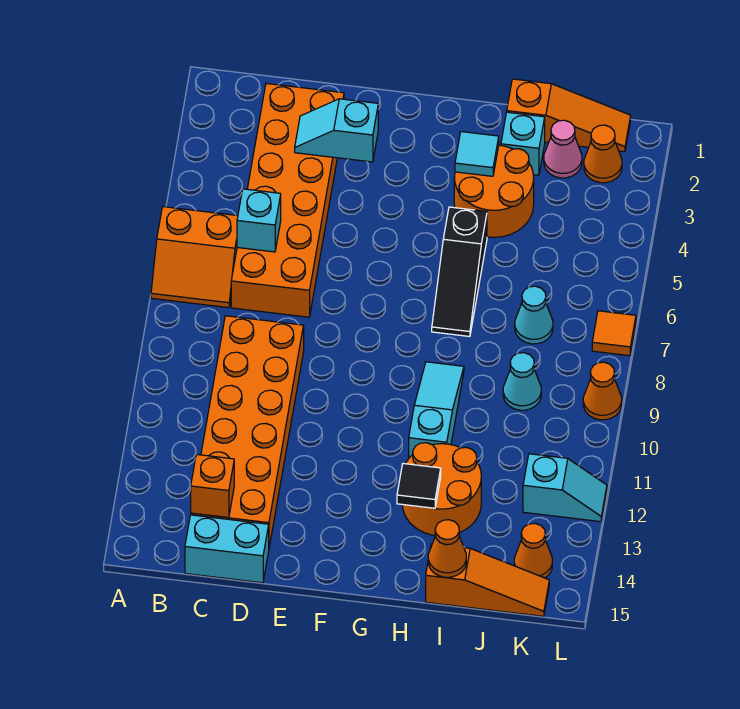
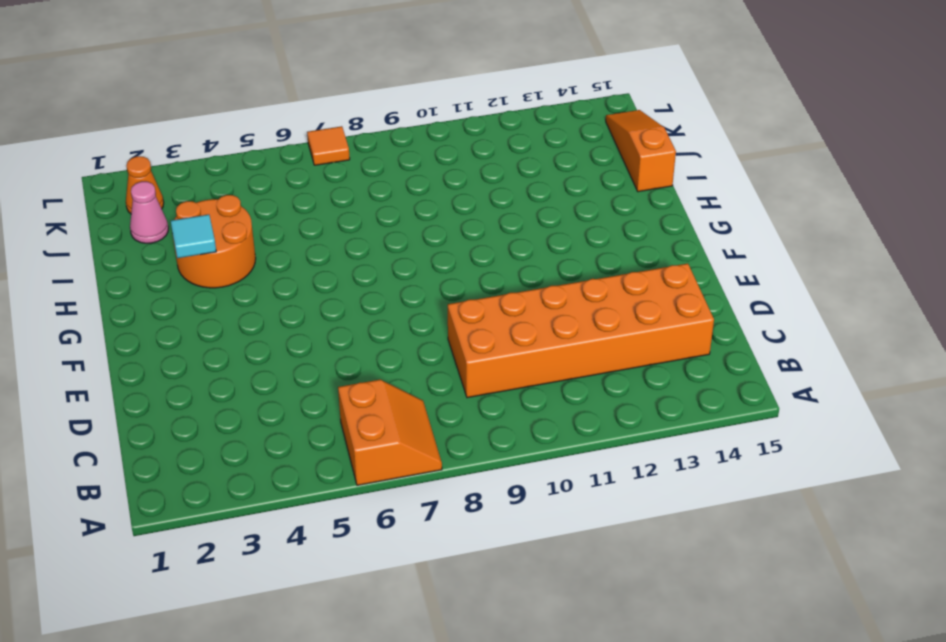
none -> orange 2x6 brick [231,83,344,317]
none -> cyan 1x2 brick [185,515,269,583]
none -> black 1x3 slope [432,207,487,336]

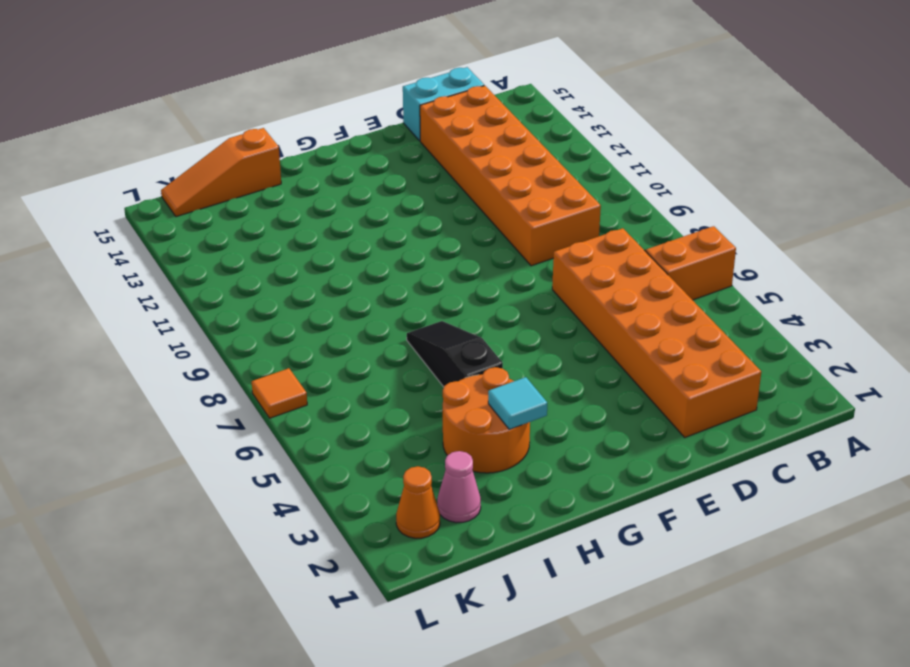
none -> cyan 1x3 slope [409,362,464,458]
none -> orange 2x2 round brick [402,443,481,536]
none -> orange 1x3 slope [507,79,631,152]

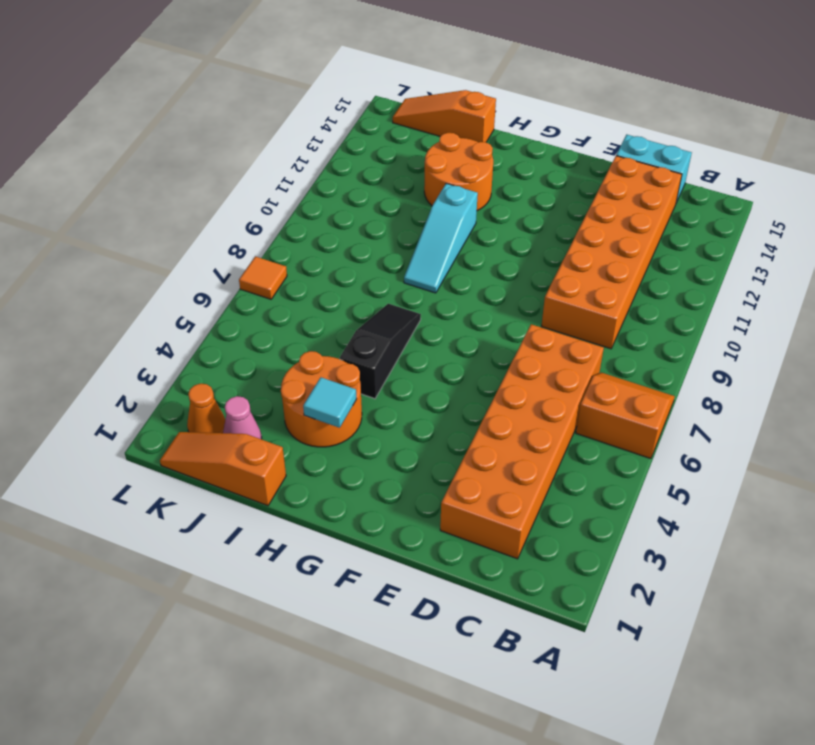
none -> cyan 1x1 brick [501,112,545,175]
none -> cyan 1x1 cone [515,286,553,344]
none -> cyan 1x1 cone [503,353,541,410]

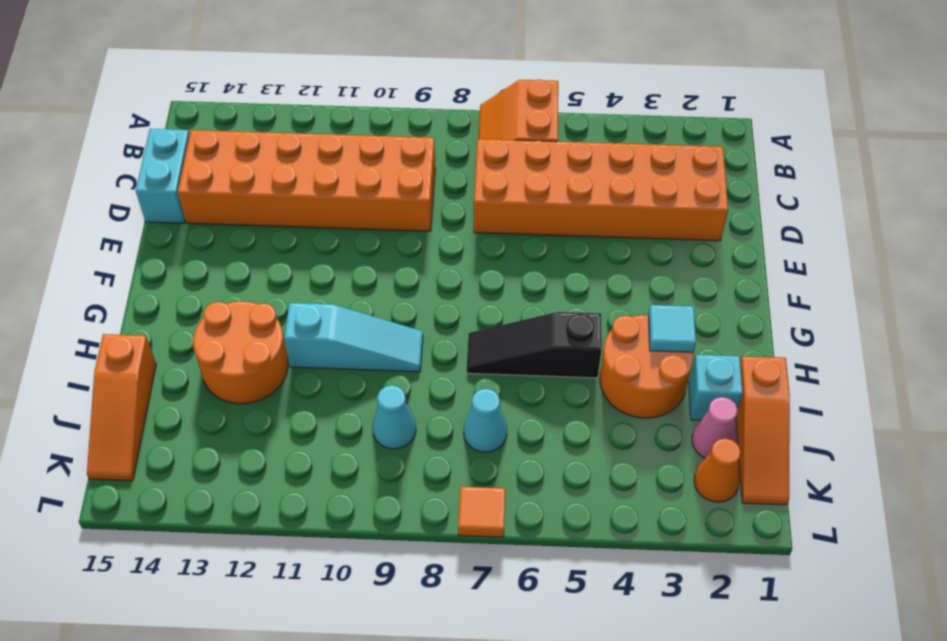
none -> cyan 1x2 slope [523,454,607,522]
none -> orange 1x1 cone [514,523,552,578]
none -> orange 1x1 cone [583,362,622,420]

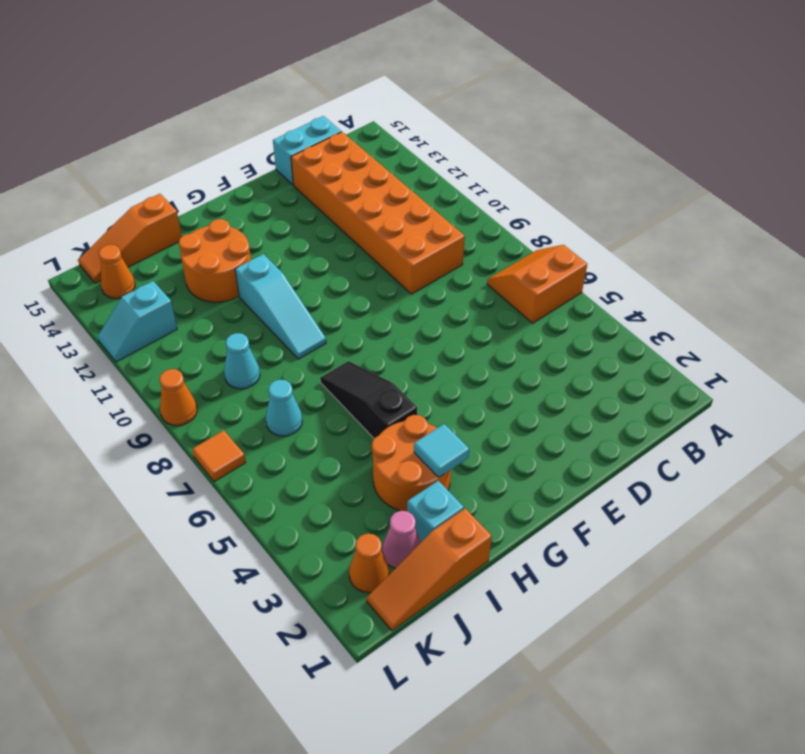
none -> orange 2x6 brick [231,83,344,317]
none -> cyan 1x1 brick [237,189,281,252]
none -> orange 1x1 brick [191,454,234,518]

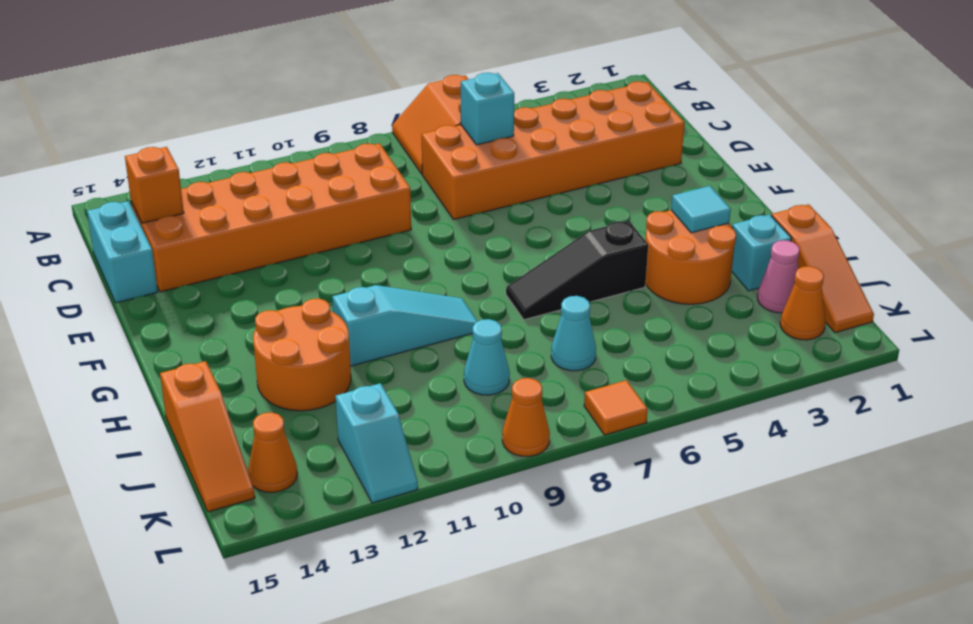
none -> cyan 1x2 slope [295,99,378,162]
none -> black 1x1 tile [397,464,441,508]
none -> orange 1x1 cone [428,520,466,577]

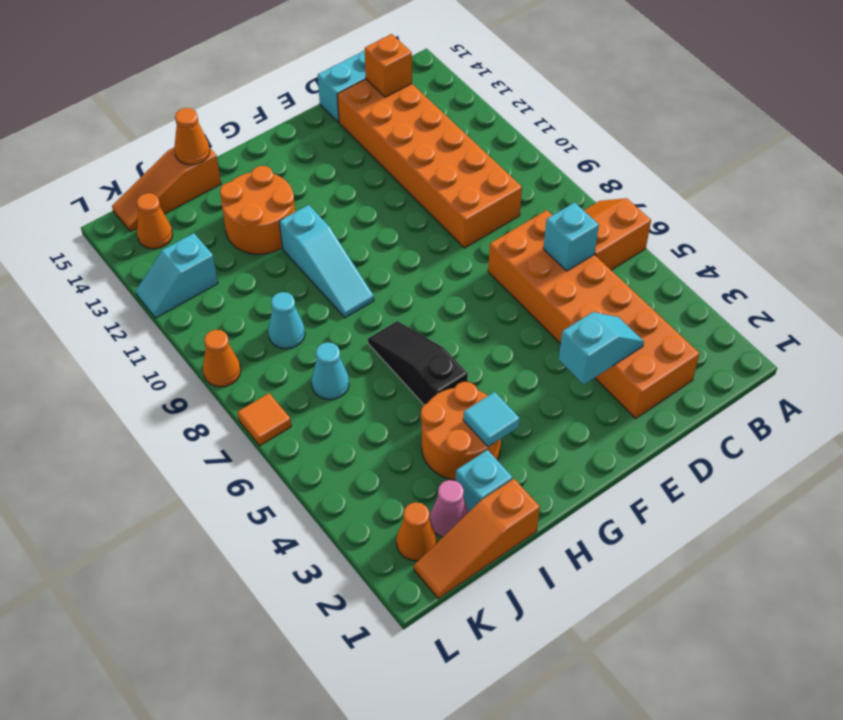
none -> black 1x1 tile [397,464,441,508]

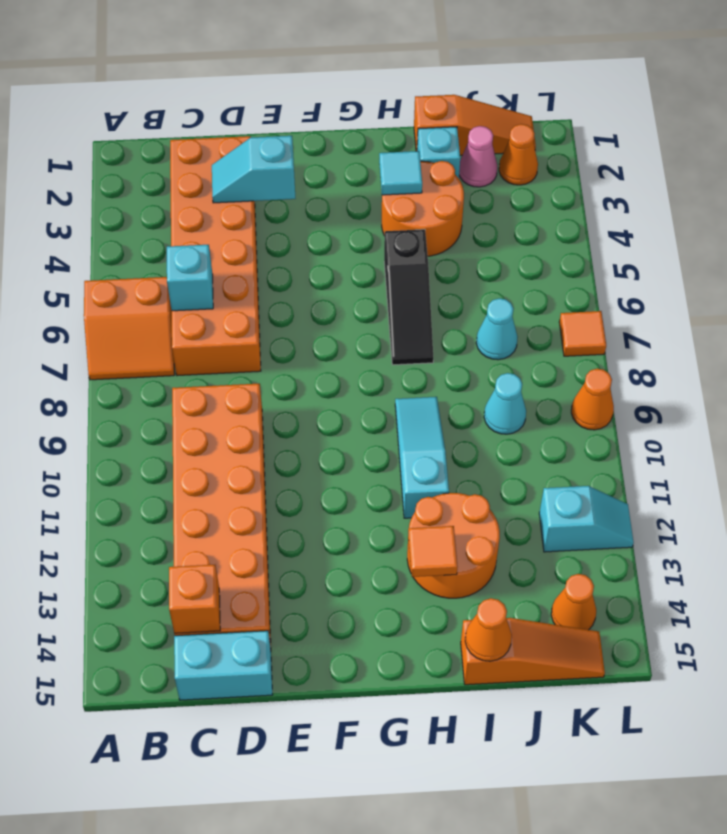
orange 1x1 tile [409,526,458,577] -> black 1x1 tile [397,464,441,508]

